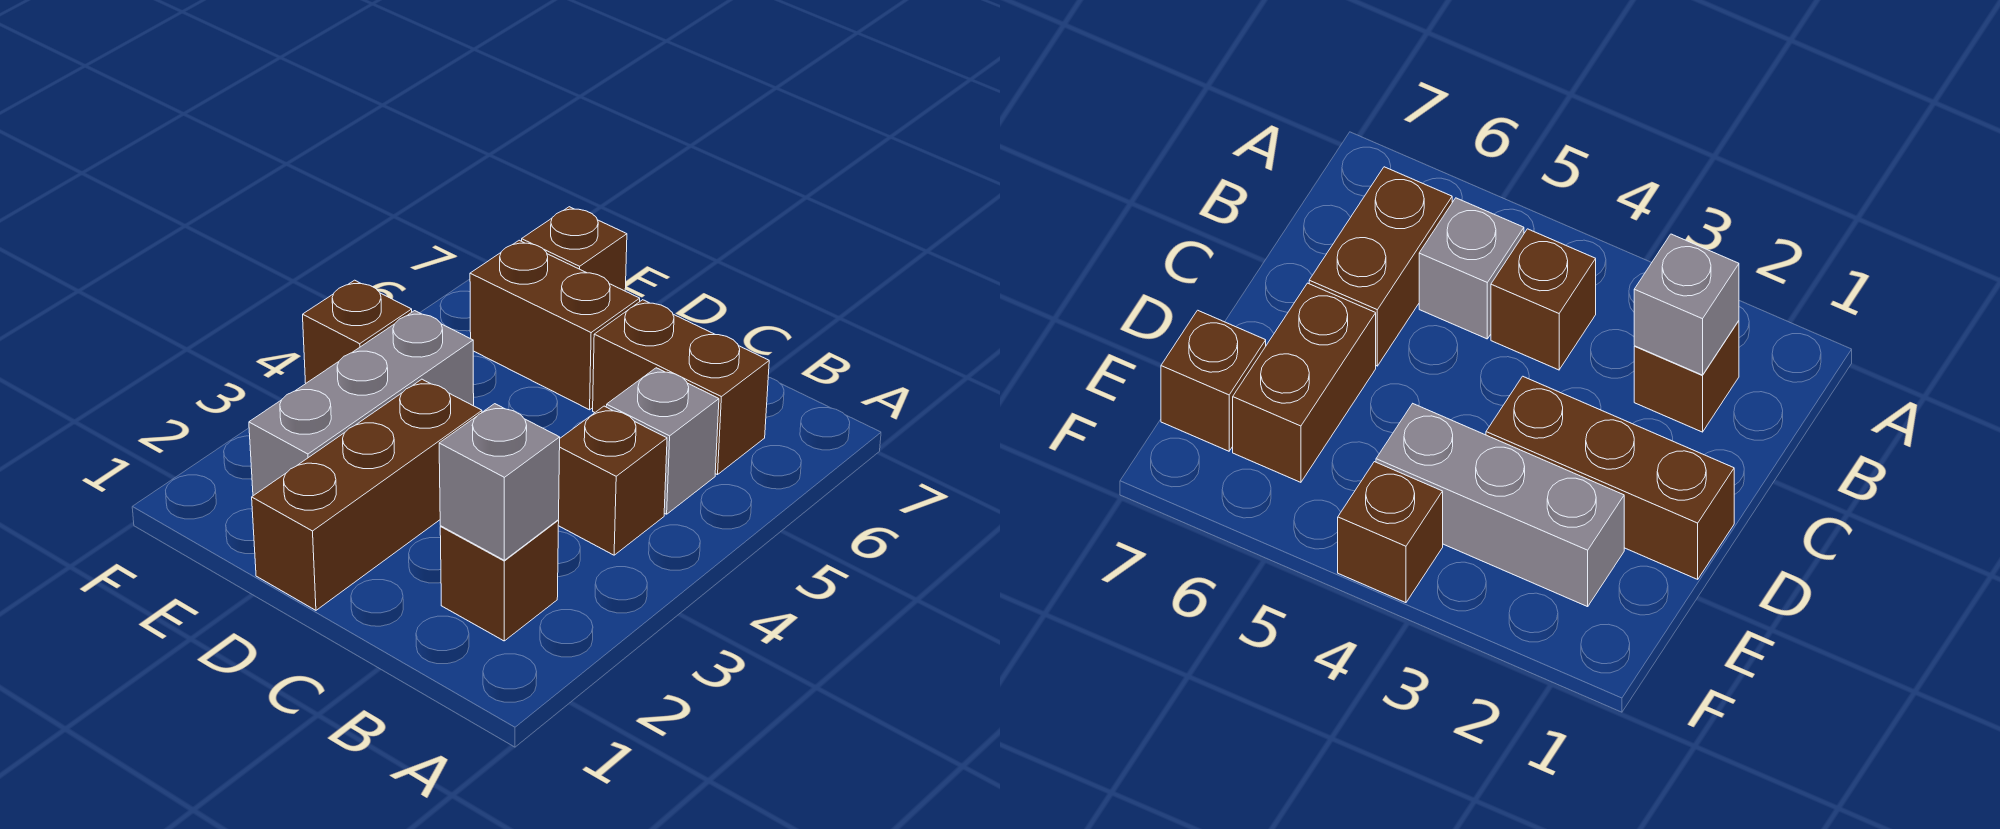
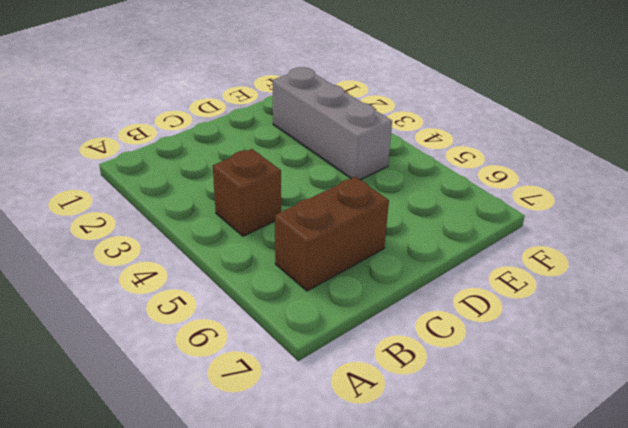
none -> brown 1x1 brick [440,520,559,641]
none -> grey 1x1 brick [606,368,719,514]

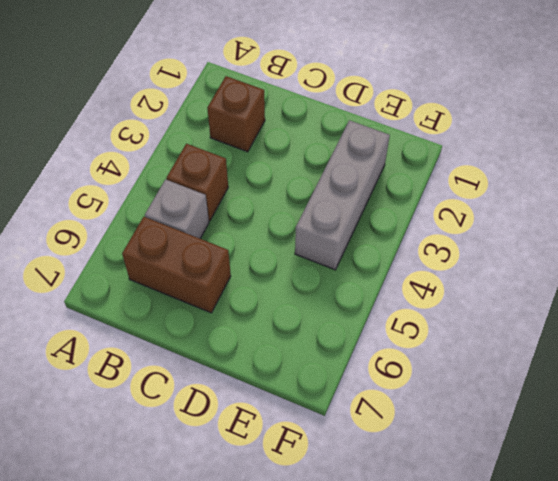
none -> brown 1x3 brick [252,379,482,610]
none -> brown 1x2 brick [470,240,640,410]

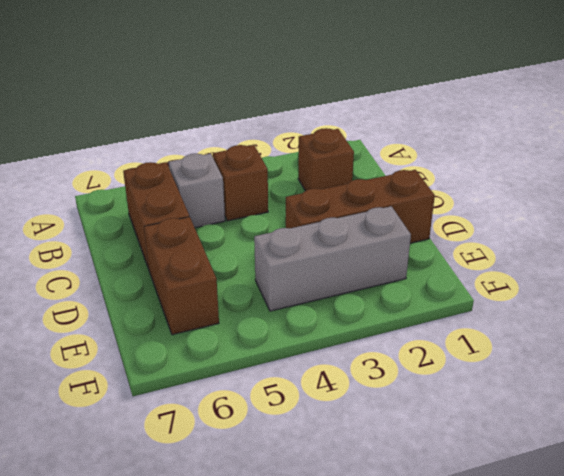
none -> brown 1x1 brick [522,207,627,291]
none -> brown 1x1 brick [303,280,412,383]

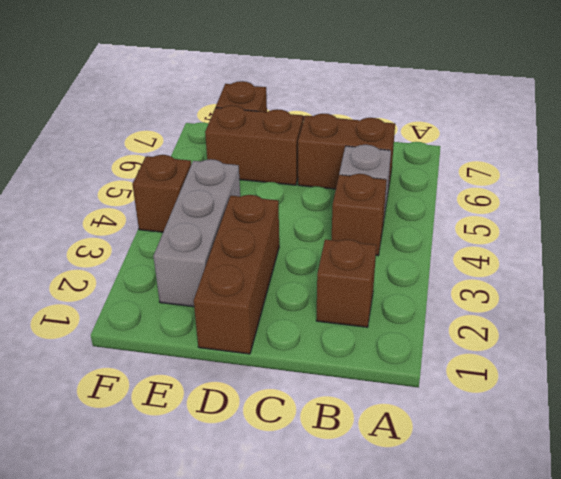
none -> grey 1x1 brick [439,404,560,560]

